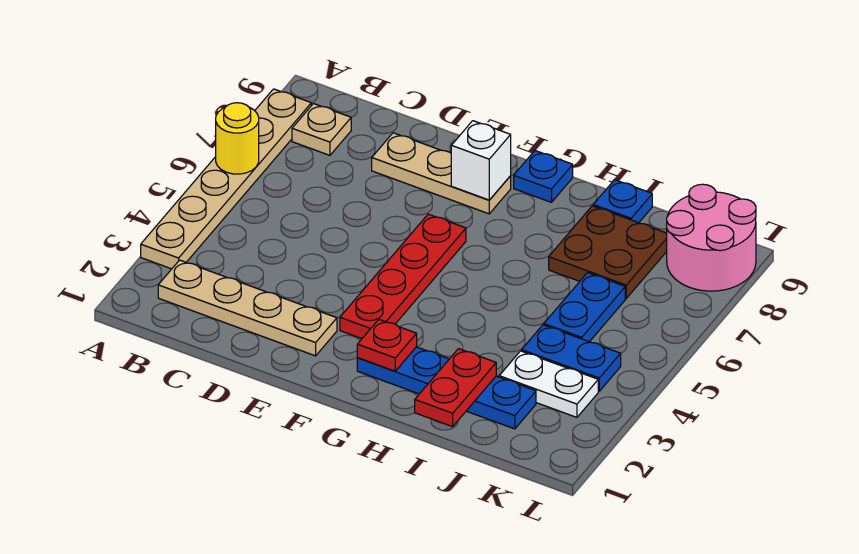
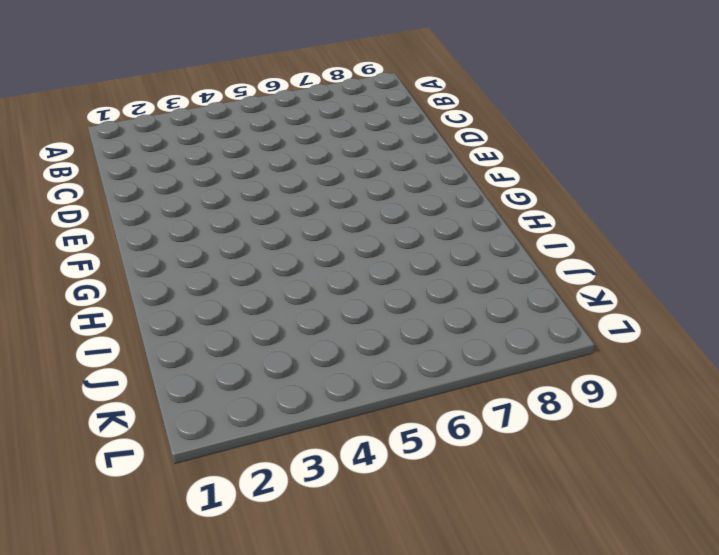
none -> tan 1x6 plate [141,89,311,269]
none -> tan 1x4 plate [158,260,337,356]
none -> tan 1x1 plate [292,104,351,155]

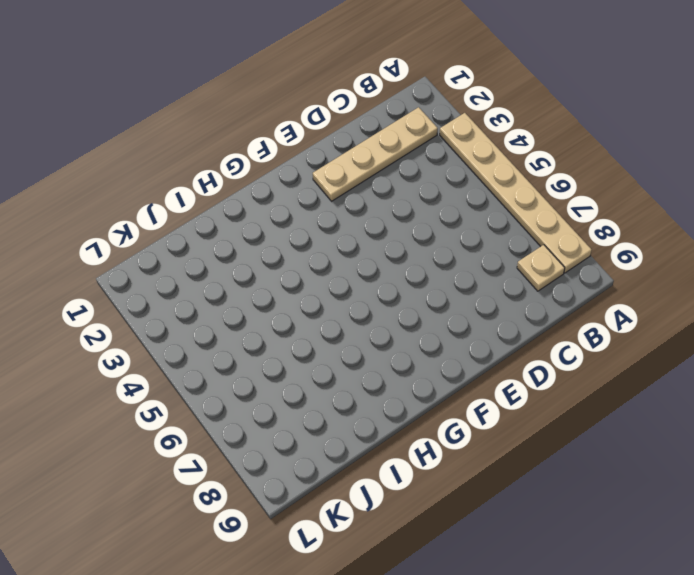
none -> tan 1x3 plate [372,133,511,214]
none -> red 1x4 plate [340,214,466,339]
none -> blue 1x4 plate [357,347,536,429]

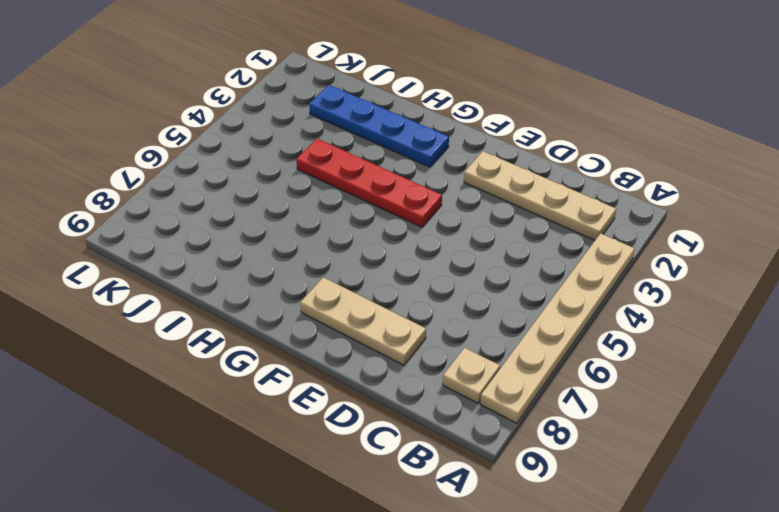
red 1x4 plate [296,139,442,227] -> red 1x4 plate turned to [340,214,466,339]
none -> blue 1x1 plate [514,151,573,202]
none -> brown 2x2 plate [549,206,667,298]
none -> blue 1x1 plate [593,180,652,223]

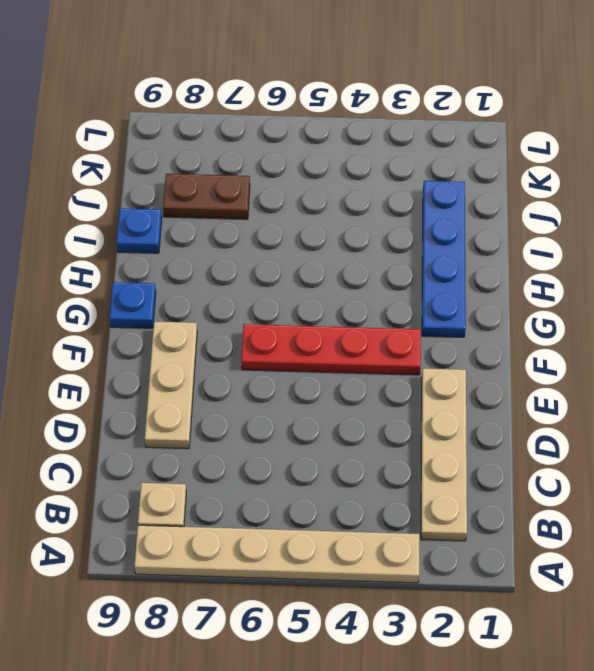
brown 1x2 plate [163,174,250,219] -> brown 2x2 plate [549,206,667,298]
none -> white 1x2 plate [499,351,598,417]
none -> blue 1x2 plate [522,325,621,391]
none -> blue 1x2 plate [544,273,625,342]

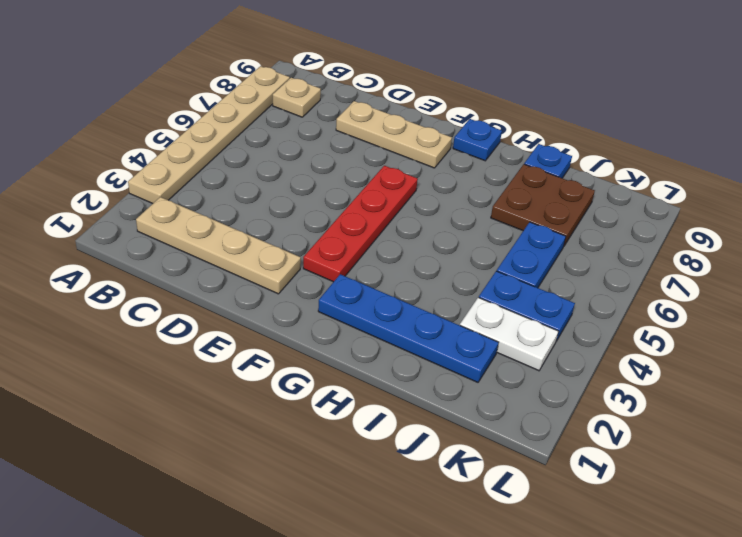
none -> pink 2x2 round brick [667,184,756,291]
none -> yellow 1x1 round brick [216,103,259,174]
none -> white 1x1 brick [451,121,511,200]

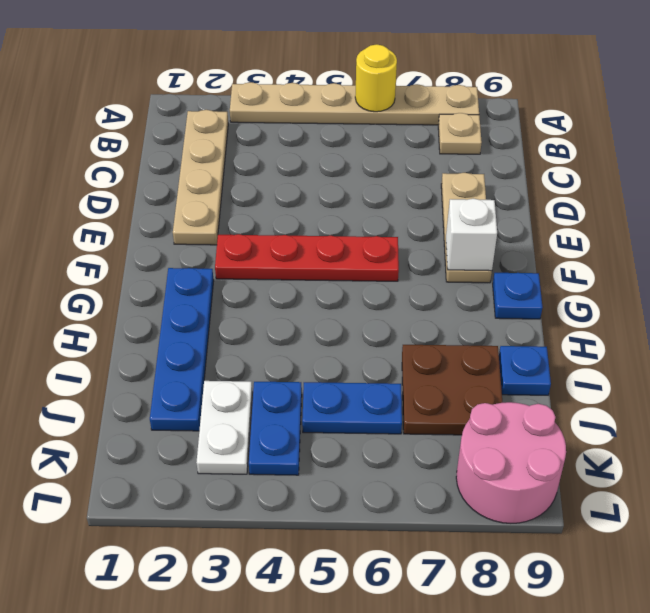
none -> red 1x1 plate [357,320,417,371]
none -> red 1x2 plate [415,349,496,427]

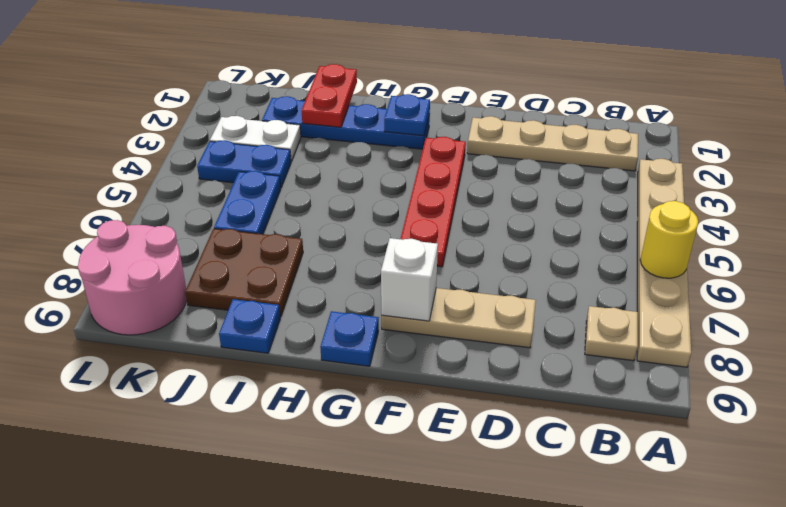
blue 1x1 plate [384,94,430,136] -> red 1x1 plate [357,320,417,371]

